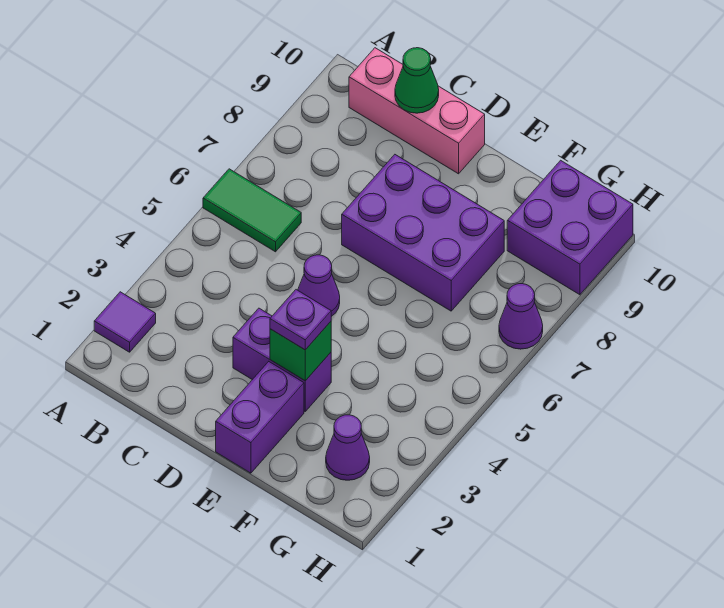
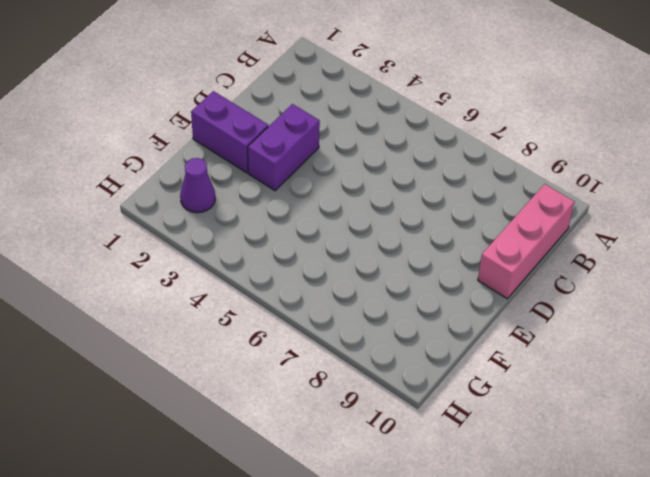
none -> purple 1x1 tile [94,292,156,352]
none -> green 1x2 tile [203,169,301,252]
none -> purple 1x1 cone [298,255,340,317]

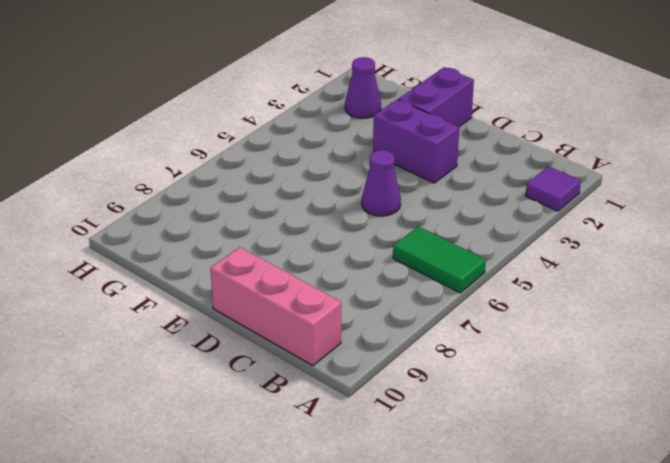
none -> purple 2x3 brick [342,155,504,311]
none -> purple 2x2 brick [507,160,633,295]
none -> purple 1x1 cone [499,284,543,349]

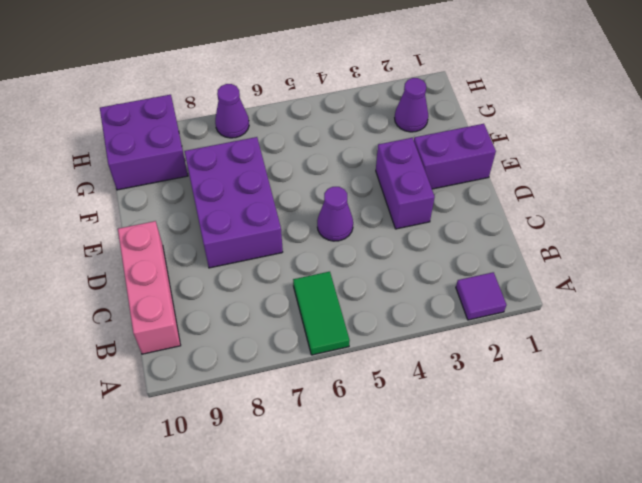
none -> green 1x1 cone [395,48,439,113]
none -> green 1x1 brick [270,322,331,381]
none -> purple 1x1 plate [270,290,331,350]

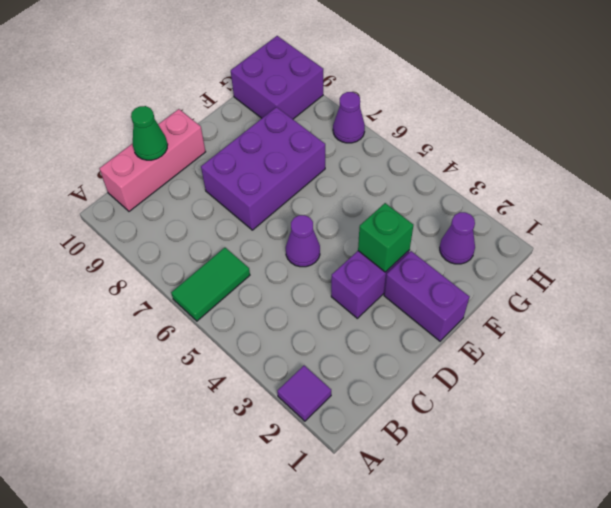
none -> purple 1x1 plate [270,290,331,350]

